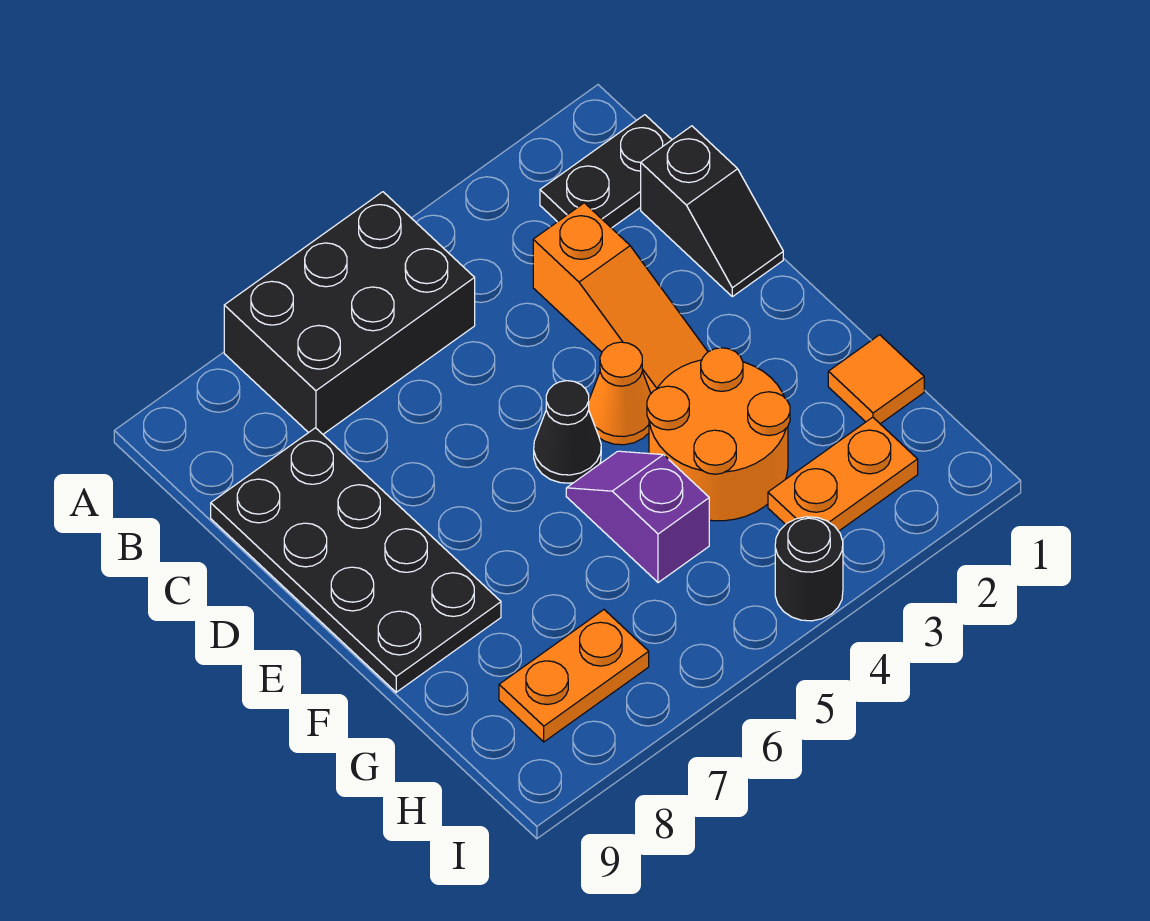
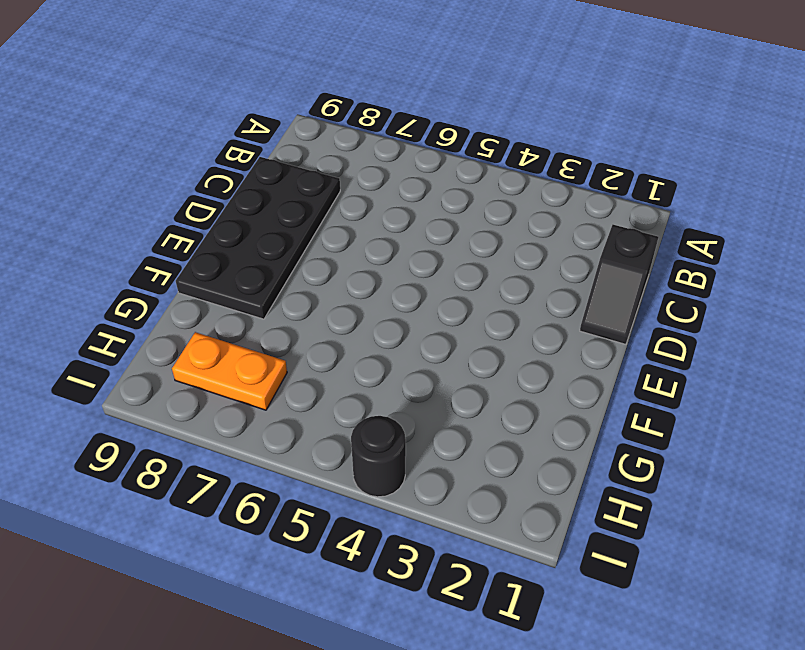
none -> black 2x3 brick [224,192,475,434]
none -> black 1x2 plate [540,115,672,228]
none -> orange 1x3 slope [533,203,708,393]

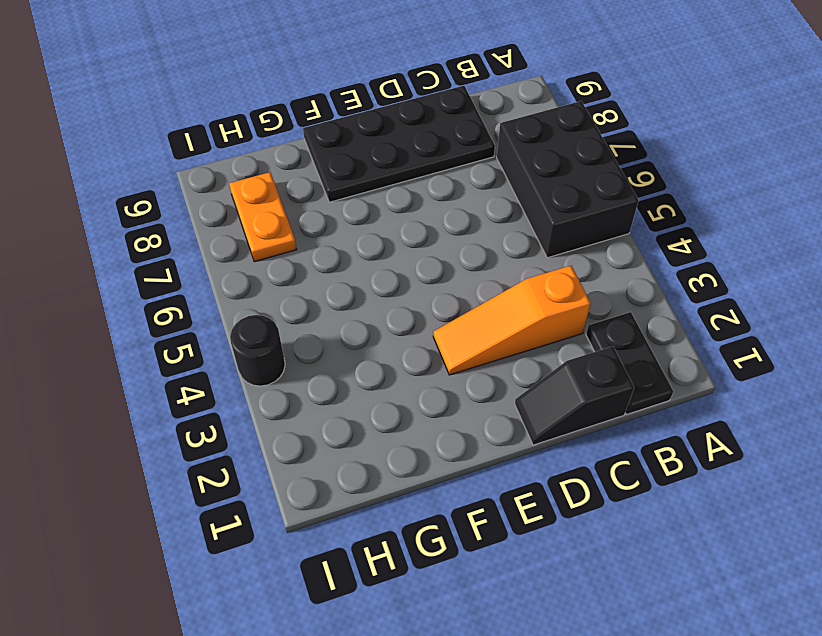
none -> orange 1x1 cone [589,342,651,445]
none -> black 1x1 cone [534,381,601,483]
none -> orange 2x2 round brick [647,348,790,521]

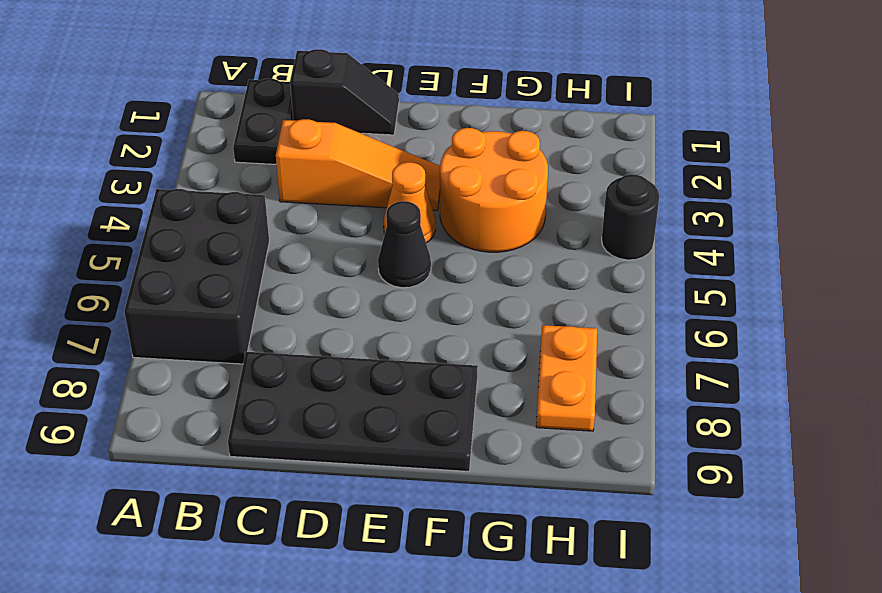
none -> purple 1x2 slope [566,451,709,583]
none -> orange 1x1 tile [828,335,924,424]
none -> orange 1x2 plate [768,417,918,531]

